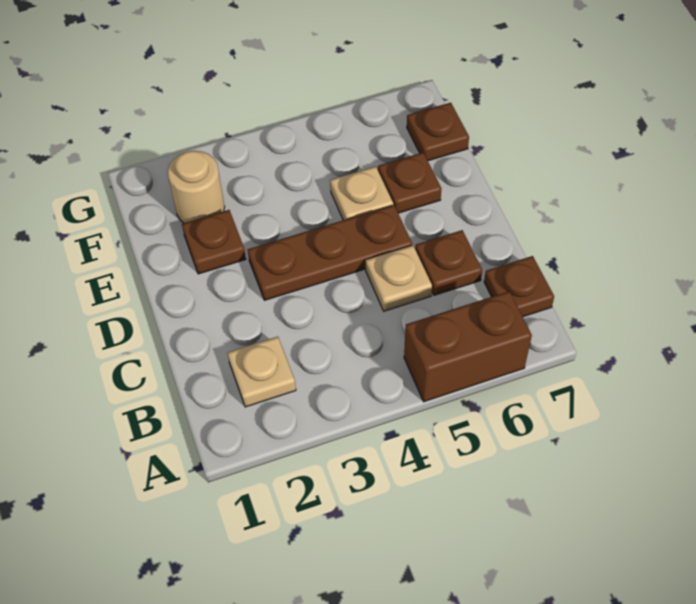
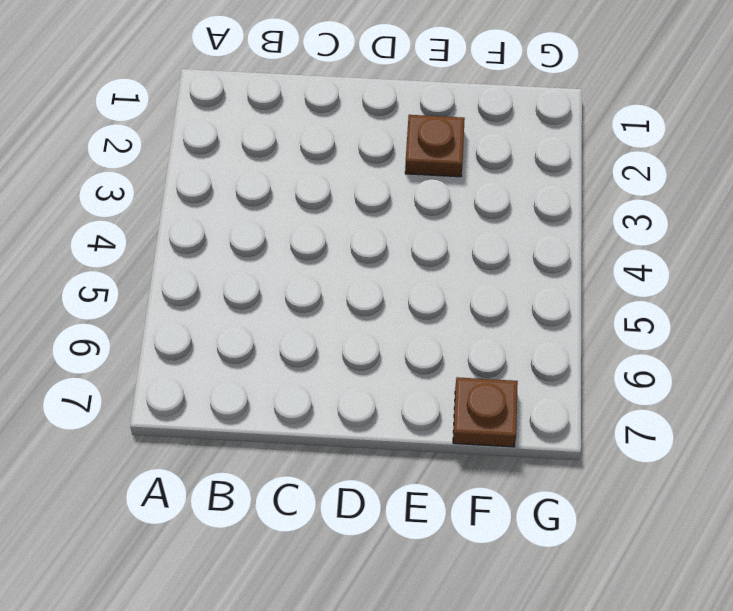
none -> brown 1x2 brick [404,291,532,402]
none -> tan 1x1 plate [228,337,296,407]

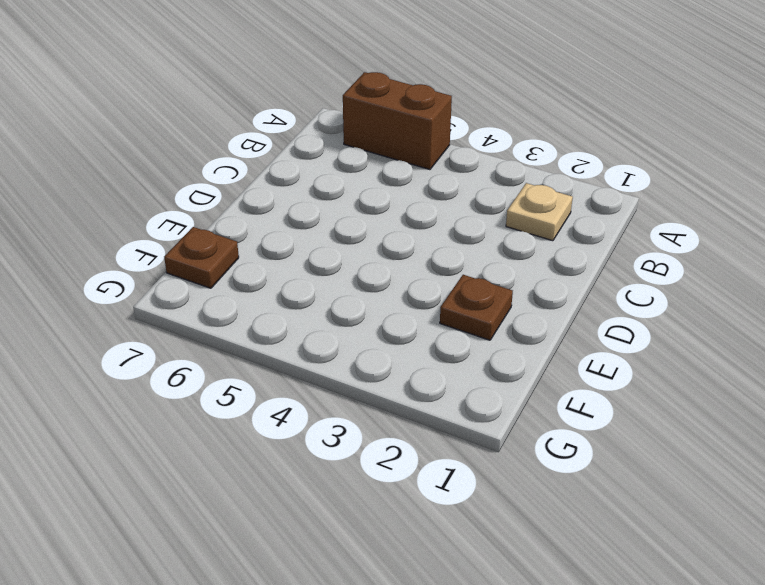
none -> brown 1x1 plate [484,256,554,317]
none -> tan 1x1 plate [366,245,432,311]

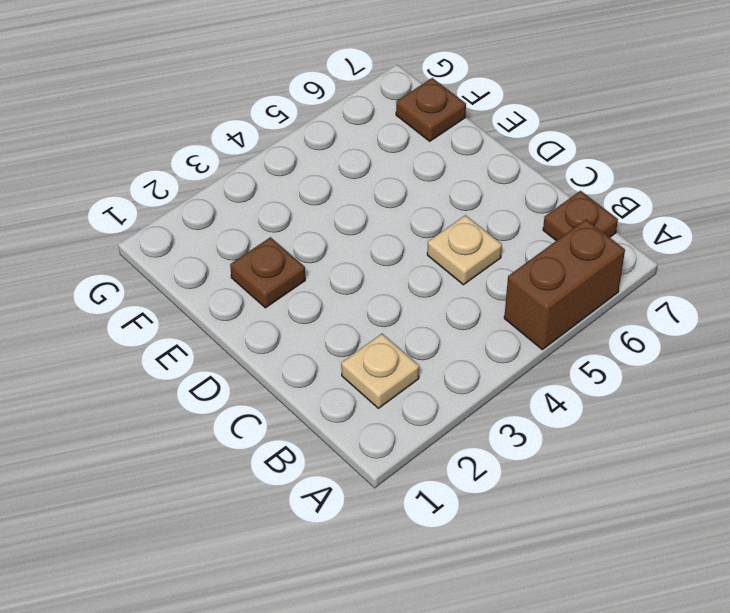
none -> brown 1x1 plate [415,230,482,295]
none -> brown 1x3 plate [248,205,412,300]

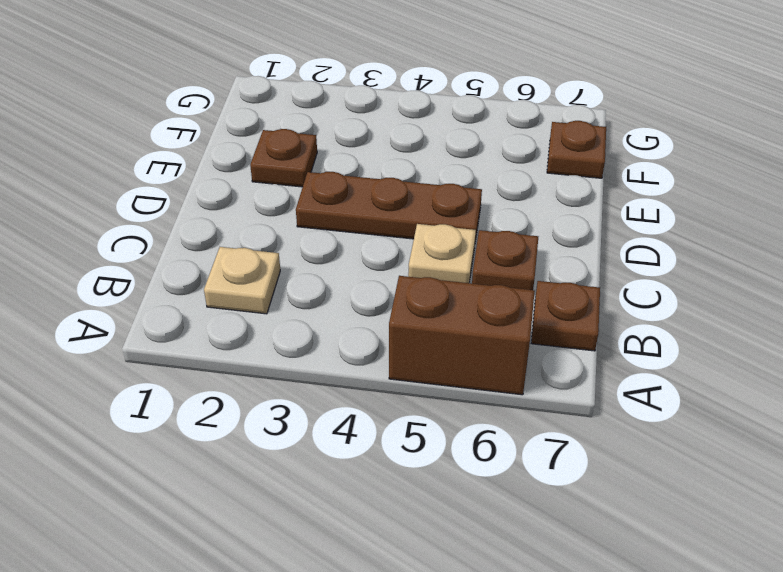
none -> tan 1x1 plate [330,166,393,220]
none -> brown 1x1 plate [378,152,441,213]

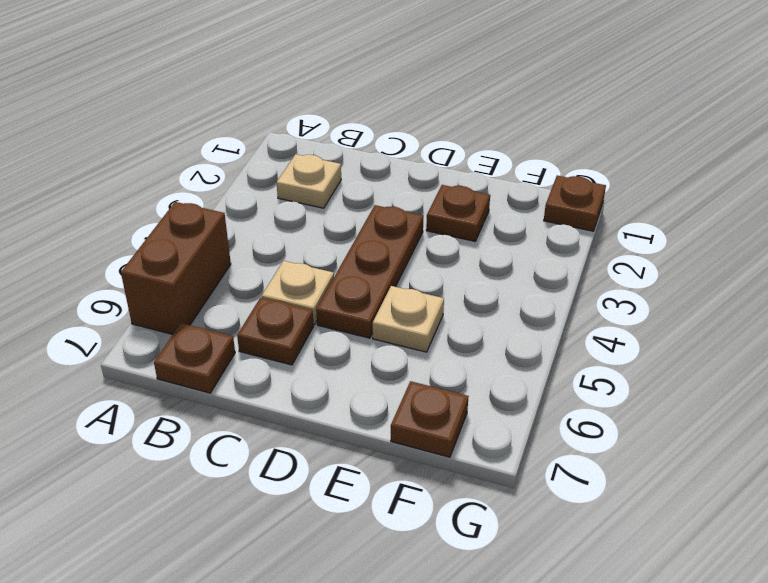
brown 1x1 plate [544,176,606,231] -> brown 1x1 plate moved to [378,152,441,213]
none -> tan 1x1 round brick [168,151,225,223]

